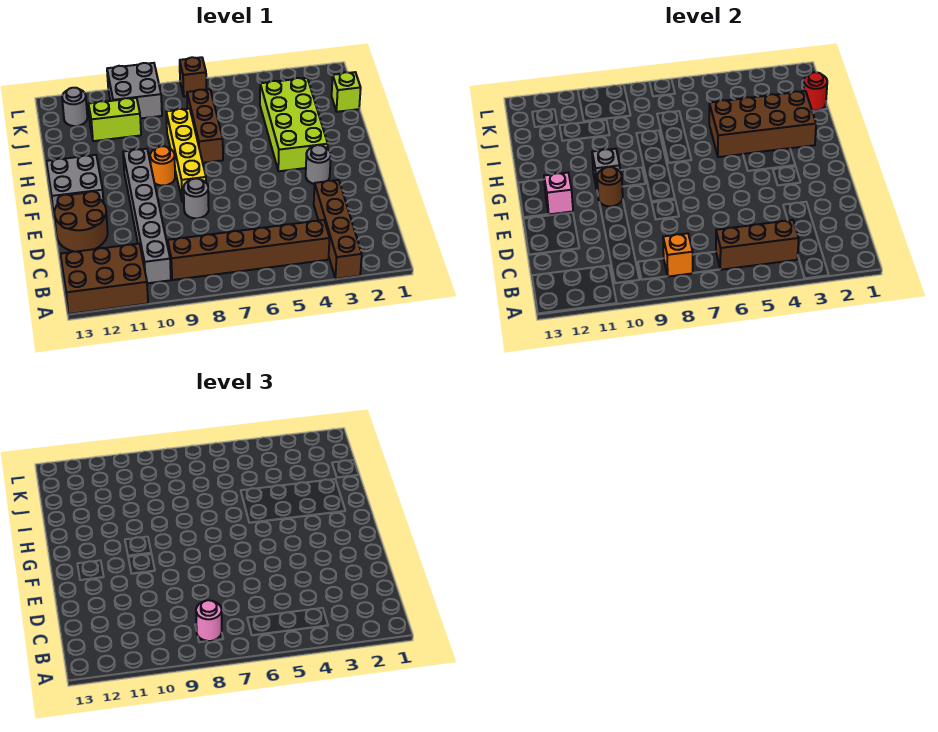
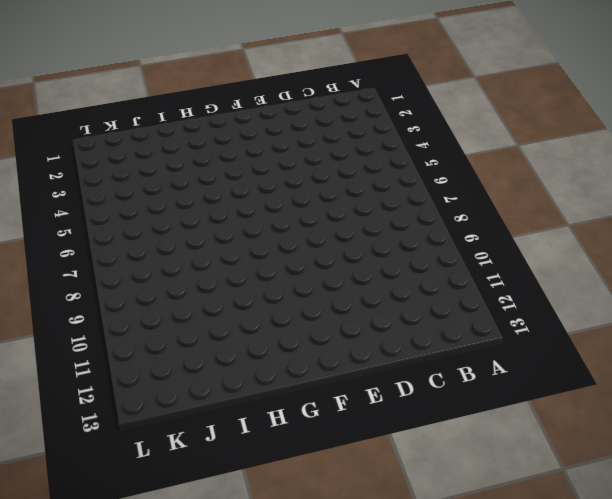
none -> brown 1x4 brick [314,180,362,279]
none -> brown 2x3 brick [60,244,148,314]
none -> brown 1x6 brick [168,220,330,280]

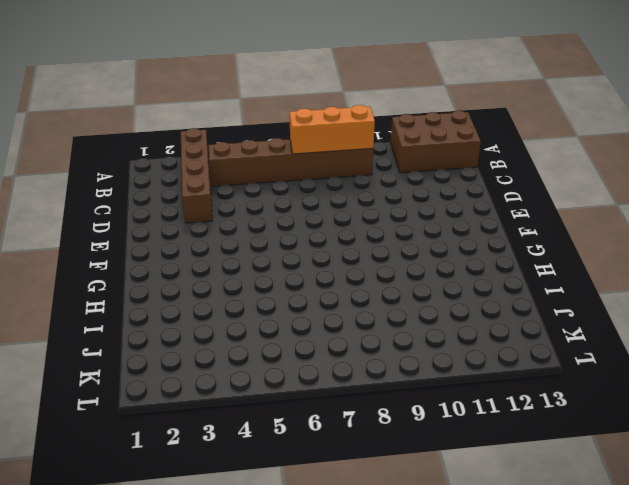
orange 1x3 brick [290,105,375,154] -> orange 1x1 brick [663,233,693,277]
none -> grey 1x6 brick [123,149,171,283]
none -> brown 2x2 round brick [54,191,108,252]
none -> grey 1x1 round brick [184,179,209,218]

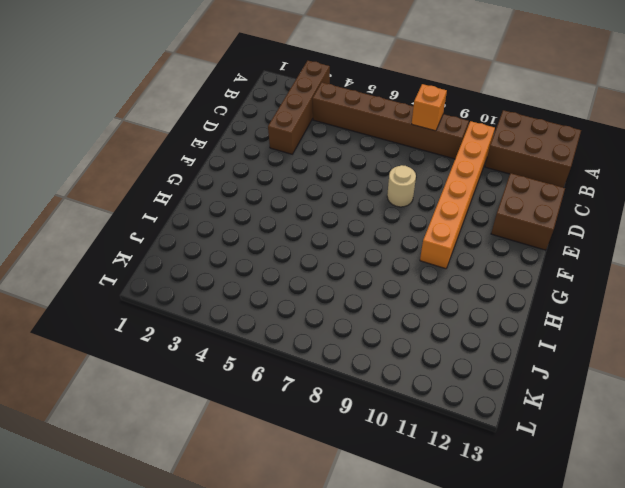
orange 1x6 brick [420,121,495,269] -> grey 1x6 brick [123,149,171,283]
brown 2x2 brick [491,173,565,250] -> brown 2x2 round brick [54,191,108,252]
tan 1x1 round brick [387,165,416,207] -> grey 1x1 round brick [184,179,209,218]
none -> grey 1x1 round brick [306,145,331,184]
none -> yellow 1x4 brick [166,109,206,202]
none -> grey 2x2 brick [46,155,104,218]

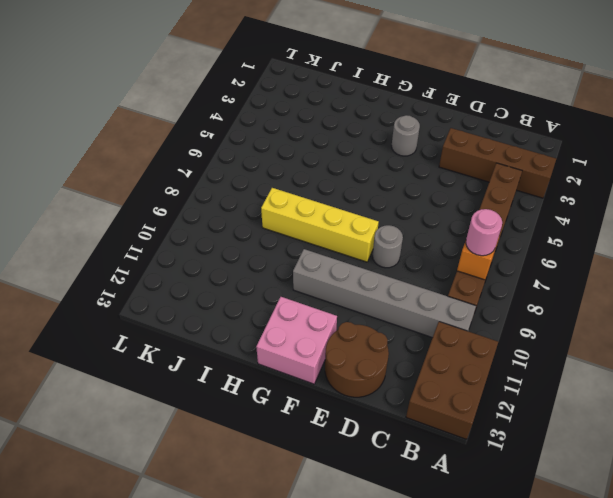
pink 2x2 brick [256,297,337,384] -> grey 2x2 brick [46,155,104,218]
none -> lime 2x4 brick [260,78,328,171]
none -> orange 1x1 round brick [150,146,175,186]
none -> brown 1x3 brick [187,89,223,163]

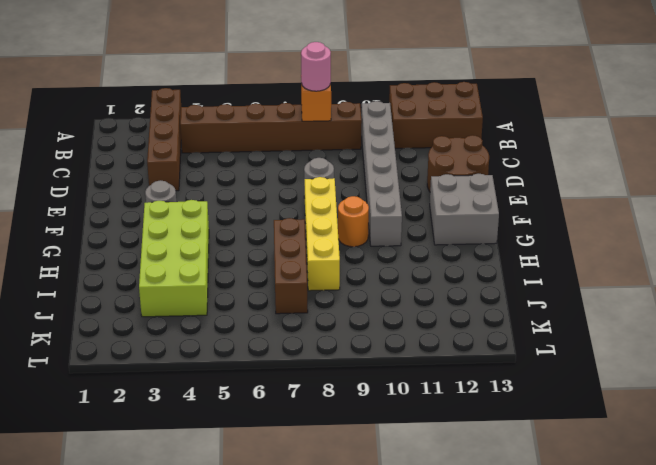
none -> lime 1x1 brick [332,72,361,112]
none -> lime 1x2 brick [89,98,141,141]
none -> grey 2x2 brick [107,63,162,118]

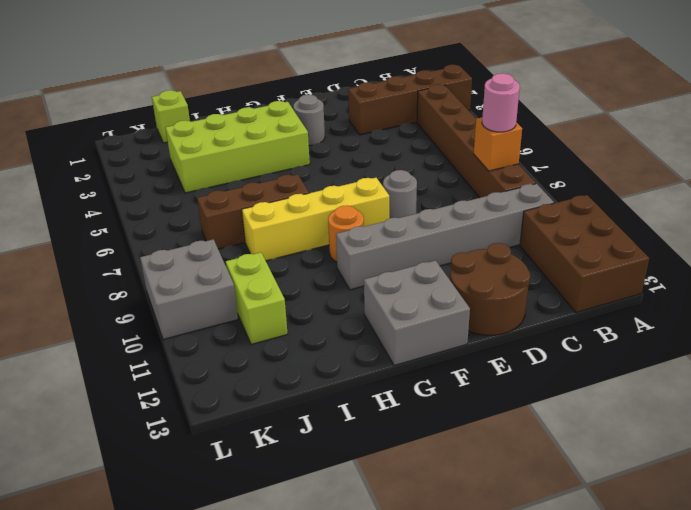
none -> grey 1x1 round brick [62,88,87,126]
none -> brown 1x1 brick [180,57,206,97]
none -> brown 1x3 brick [716,220,799,270]

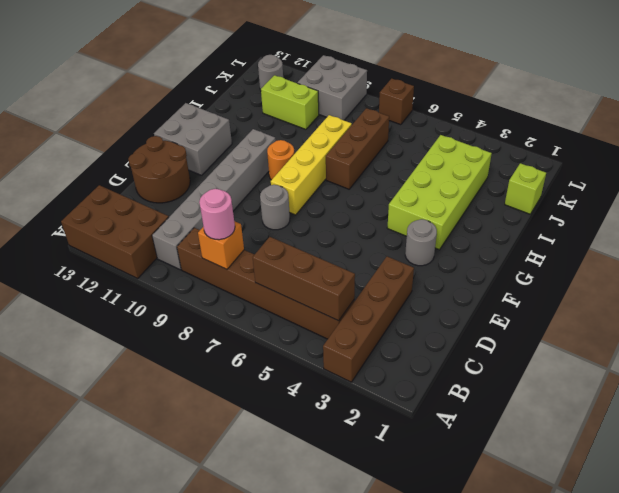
none -> brown 1x1 round brick [597,167,623,206]
none -> pink 1x1 brick [544,173,573,214]
none -> grey 1x1 brick [592,149,620,190]

